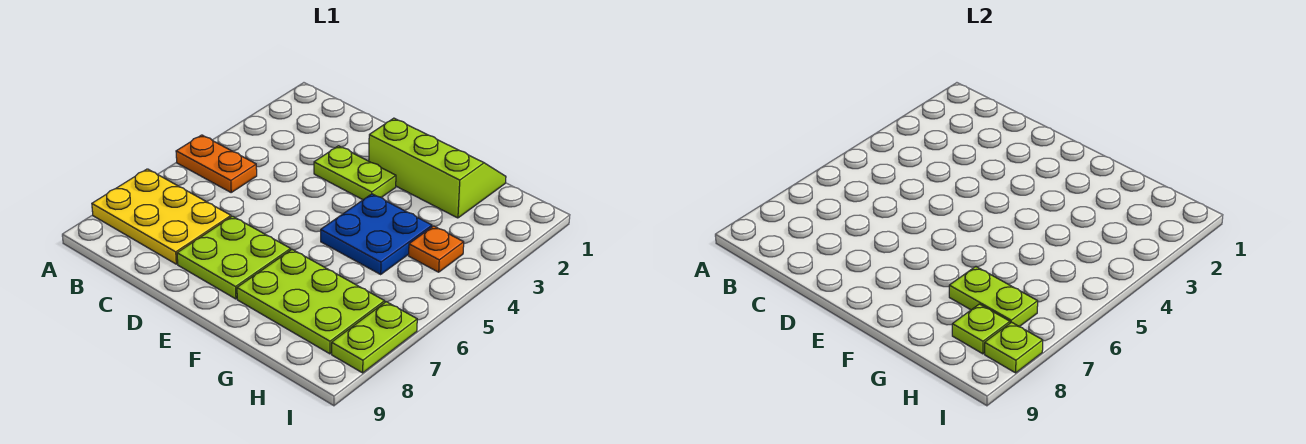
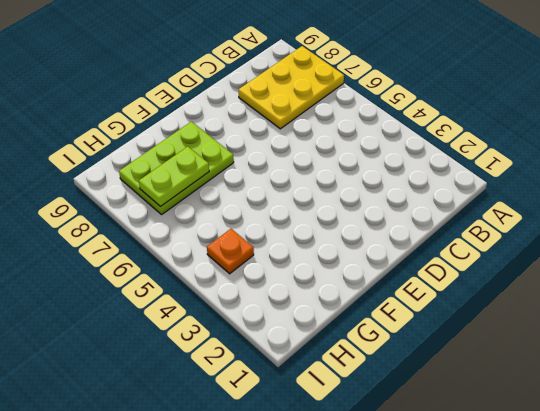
none -> orange 1x2 plate [176,135,257,192]
none -> lime 1x2 plate [314,146,396,200]
none -> lime 2x2 plate [177,216,291,299]

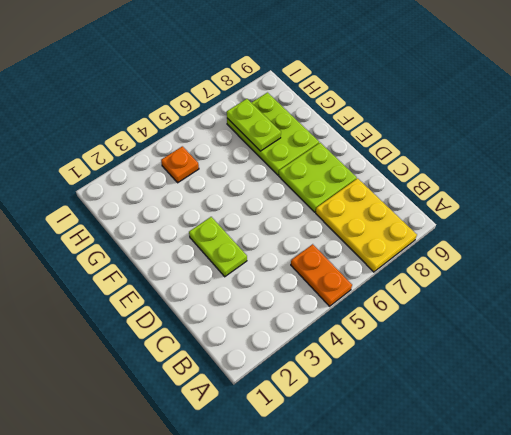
none -> lime 2x3 slope [369,118,506,218]
none -> blue 2x2 plate [321,194,432,274]
none -> lime 1x2 plate [332,302,417,373]

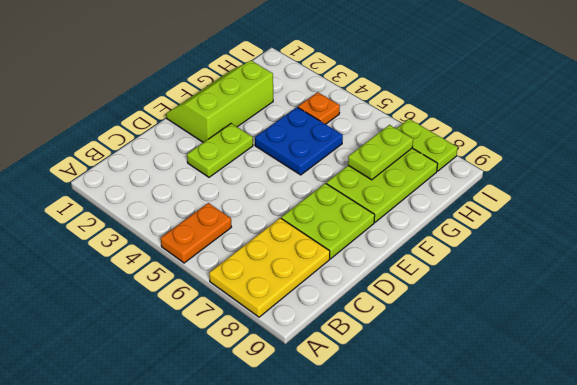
none -> lime 1x1 plate [952,304,1010,354]
none -> lime 1x1 plate [985,322,1043,373]

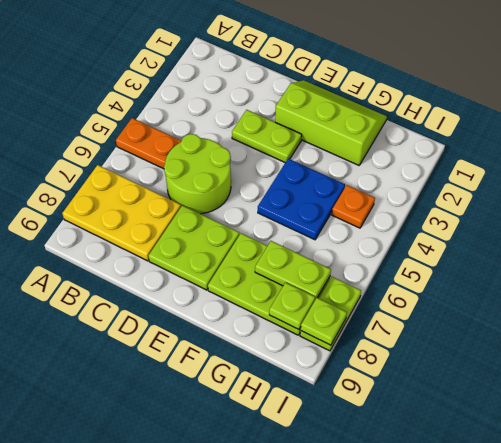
lime 2x2 round brick [164,134,231,214] -> none

